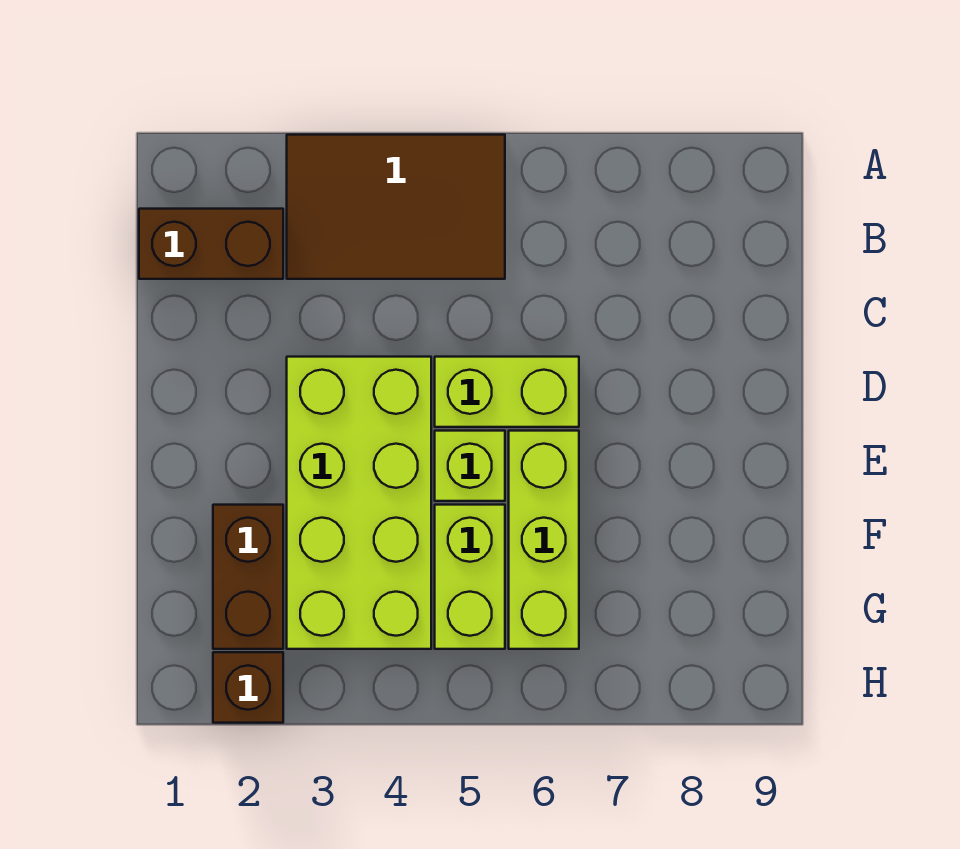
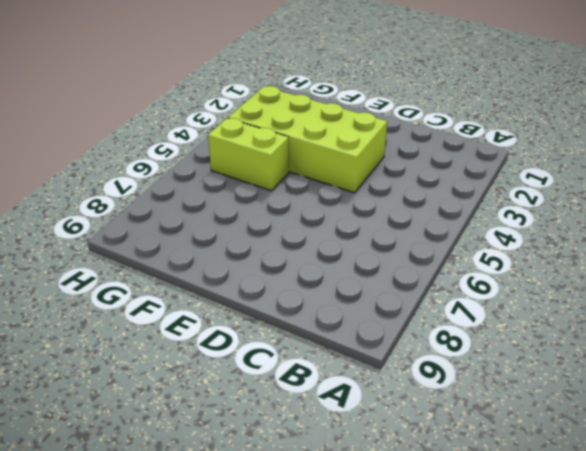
none -> brown 2x3 tile [287,135,505,279]
none -> brown 1x2 brick [139,209,283,279]

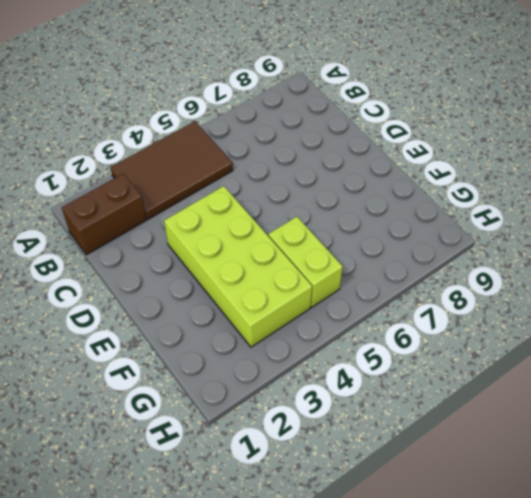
none -> lime 1x2 brick [435,357,579,427]
none -> lime 1x1 brick [435,431,505,501]

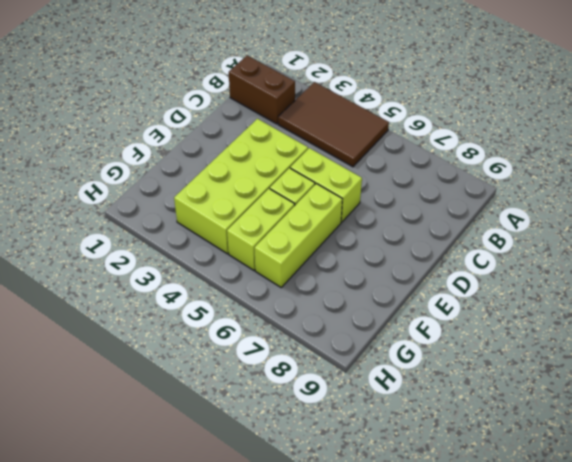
none -> brown 1x2 brick [213,505,283,649]
none -> brown 1x1 brick [213,652,283,723]

